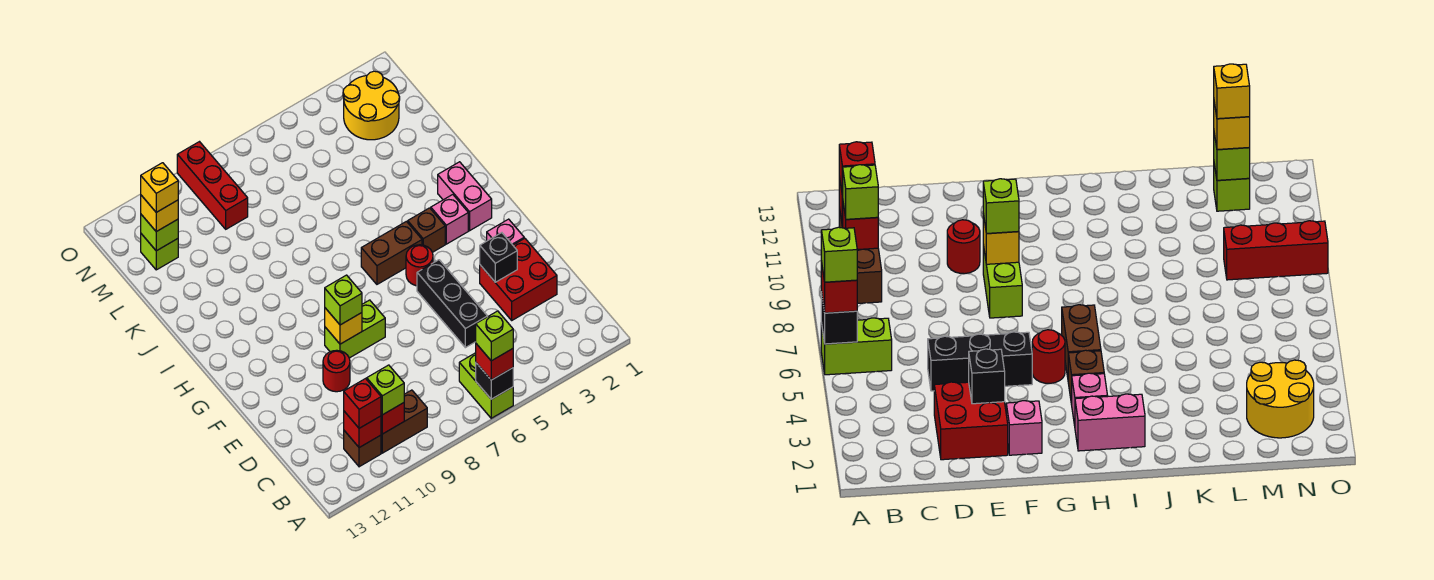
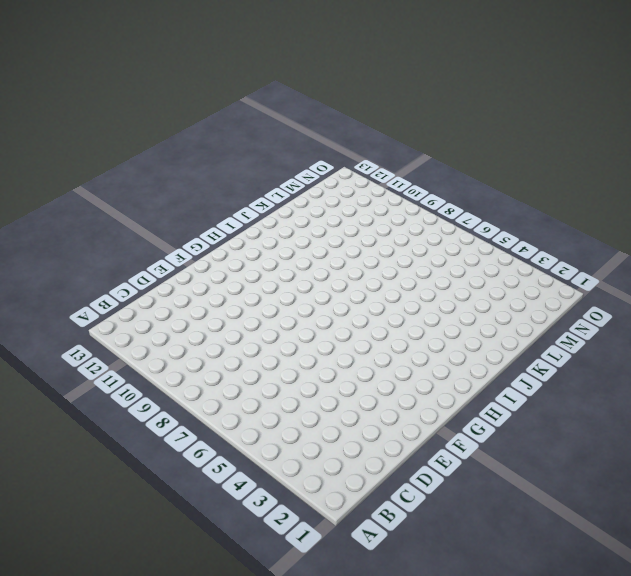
none -> lime 1x2 brick [459,353,513,418]
none -> brown 1x2 brick [381,390,427,453]
none -> brown 1x1 brick [344,431,381,467]

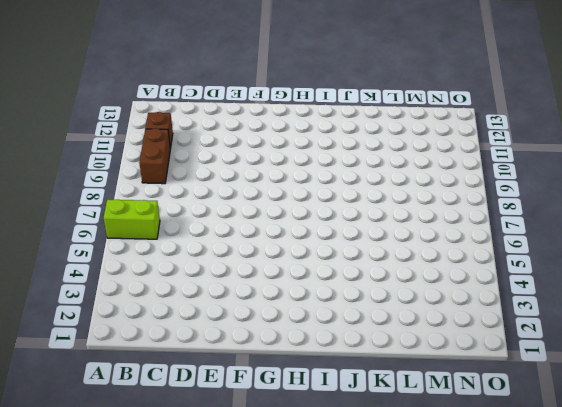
none -> red 2x2 brick [480,238,557,320]
none -> black 1x3 brick [417,260,487,348]
none -> red 1x1 round brick [323,350,350,392]

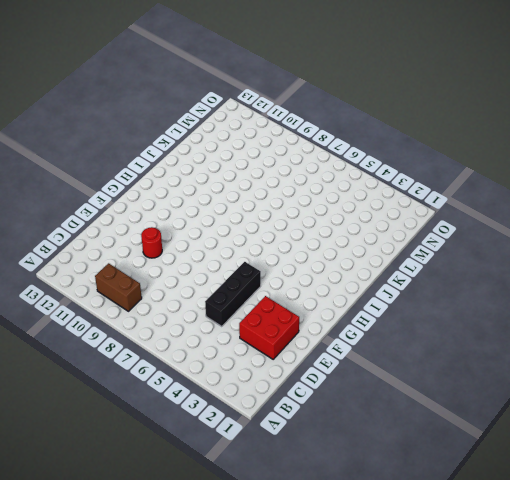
none -> lime 1x2 brick [459,353,513,418]
none -> brown 1x1 brick [344,431,381,467]
none -> pink 1x1 brick [487,219,524,245]

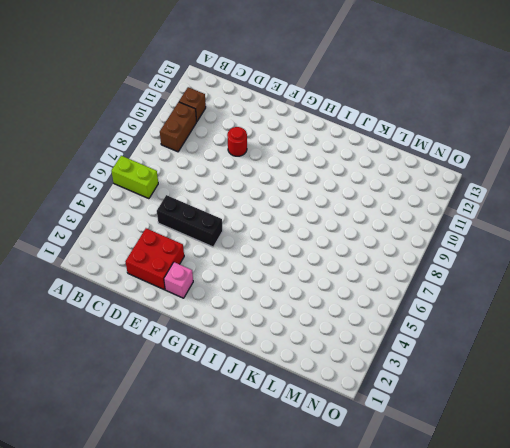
none -> lime 1x2 brick [325,300,385,358]
none -> red 1x1 round brick [406,245,433,286]
none -> pink 1x2 brick [438,162,492,231]

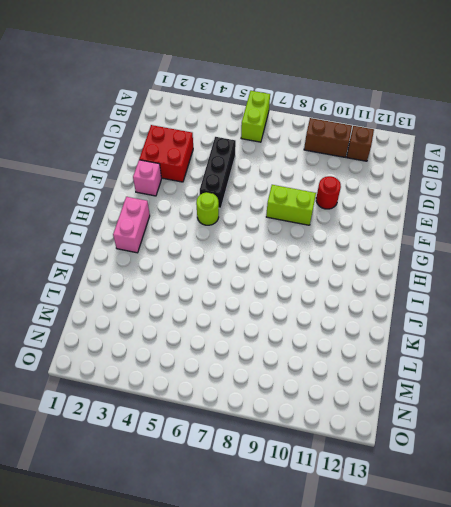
lime 1x1 round brick [196,192,219,225] -> red 1x1 round brick [406,245,433,286]
none -> pink 1x1 brick [431,195,468,244]
none -> brown 1x1 brick [408,208,445,252]
none -> brown 1x2 brick [361,221,422,284]

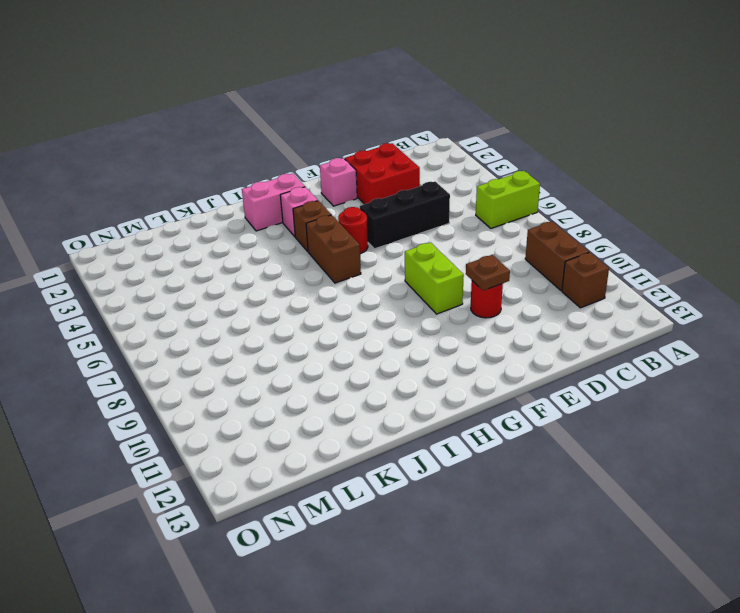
brown 1x1 plate [466,255,510,291] -> none
none -> yellow 2x2 round brick [343,71,400,140]
none -> red 1x3 brick [177,142,248,229]
none -> lime 1x1 brick [141,234,178,270]

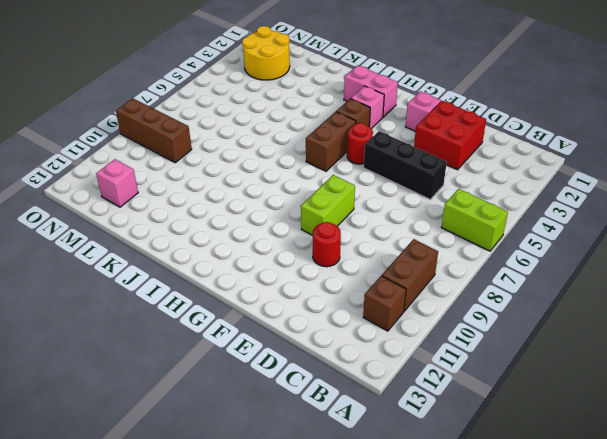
brown 1x3 brick [116,98,192,163] -> red 1x3 brick [177,142,248,229]
pink 1x1 brick [96,159,138,207] -> lime 1x1 brick [141,234,178,270]
none -> black 1x1 brick [476,363,513,399]
none -> red 1x1 brick [381,403,404,434]
none -> red 1x1 brick [344,411,381,448]

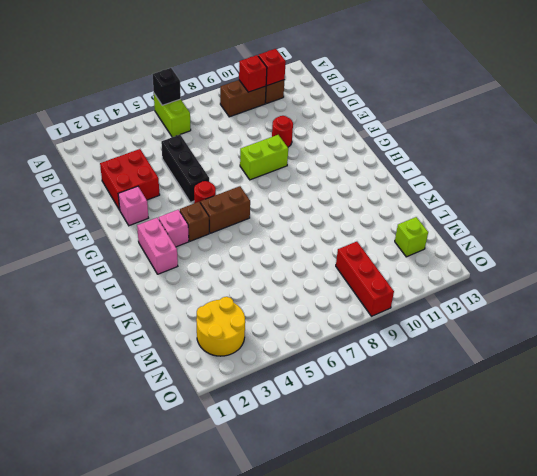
none -> black 1x1 brick [480,233,517,282]
none -> yellow 1x1 brick [325,308,362,344]
none -> lime 1x1 brick [141,215,178,251]

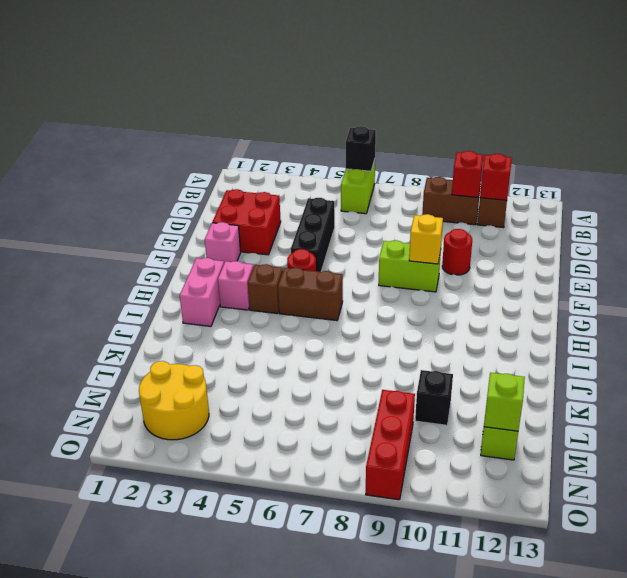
black 1x1 brick [415,370,453,425] -> black 1x1 brick moved to [480,233,517,282]
none -> red 1x1 brick [476,344,513,380]
none -> lime 1x1 brick [367,365,404,415]
none -> red 1x1 brick [344,379,381,428]

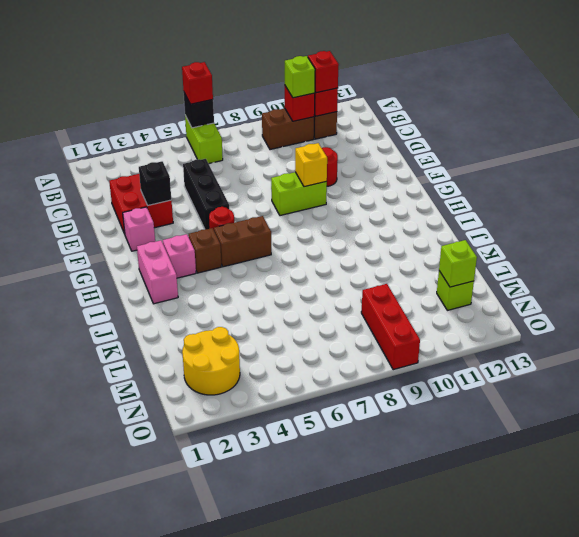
none -> lime 1x1 brick [325,275,362,325]
none -> yellow 1x1 brick [141,195,178,232]
none -> lime 1x1 brick [476,311,513,361]

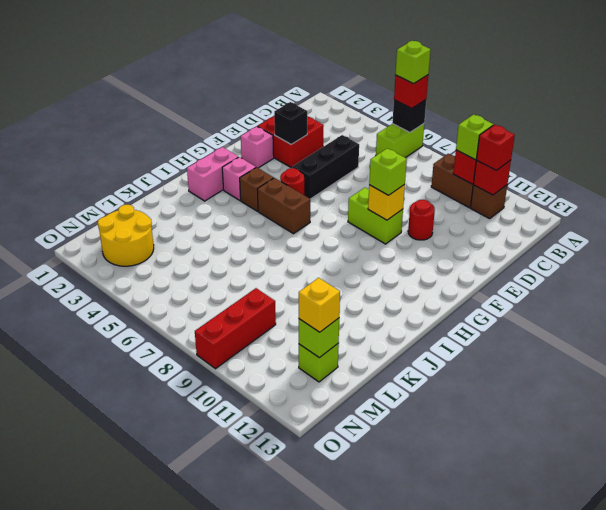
none -> yellow 1x1 brick [141,163,178,212]

